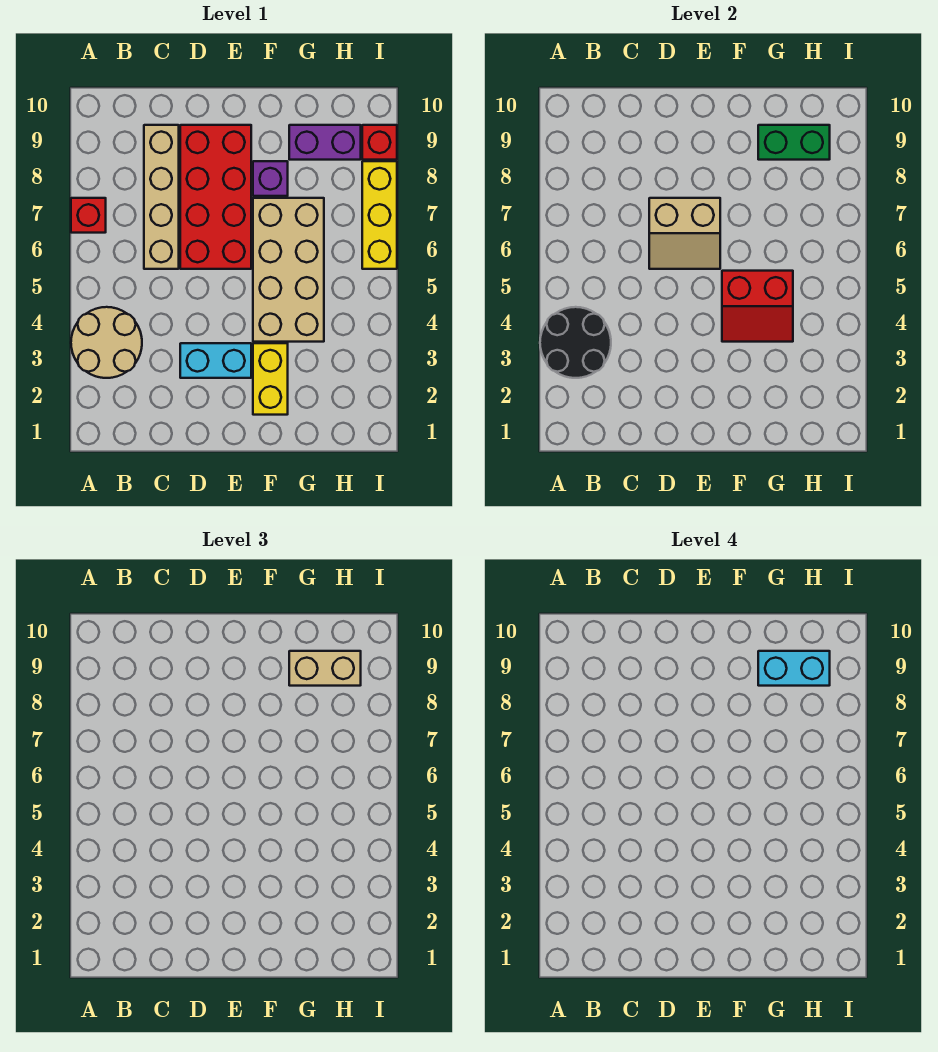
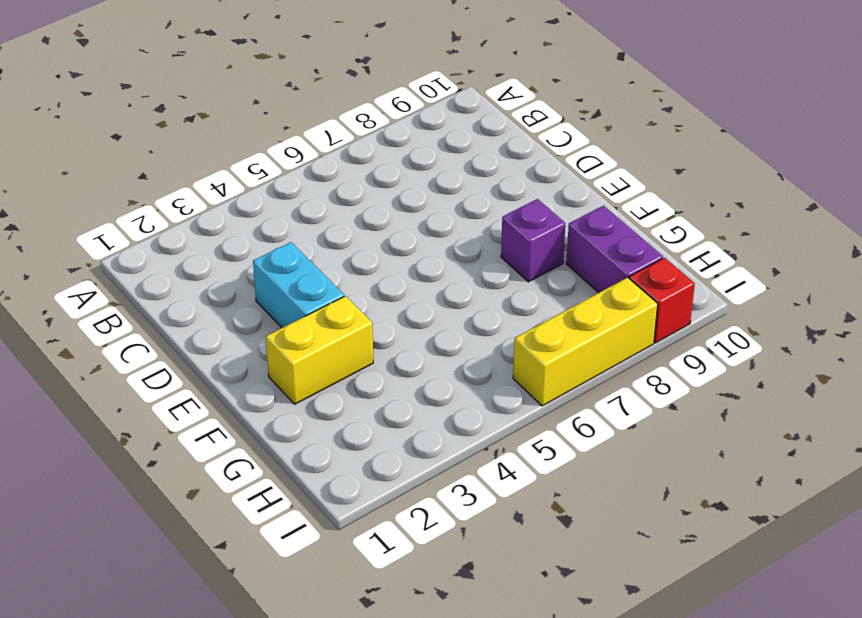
none -> tan 2x2 round brick [71,307,142,378]
none -> red 1x1 brick [71,198,106,233]
none -> tan 1x4 brick [144,125,179,269]

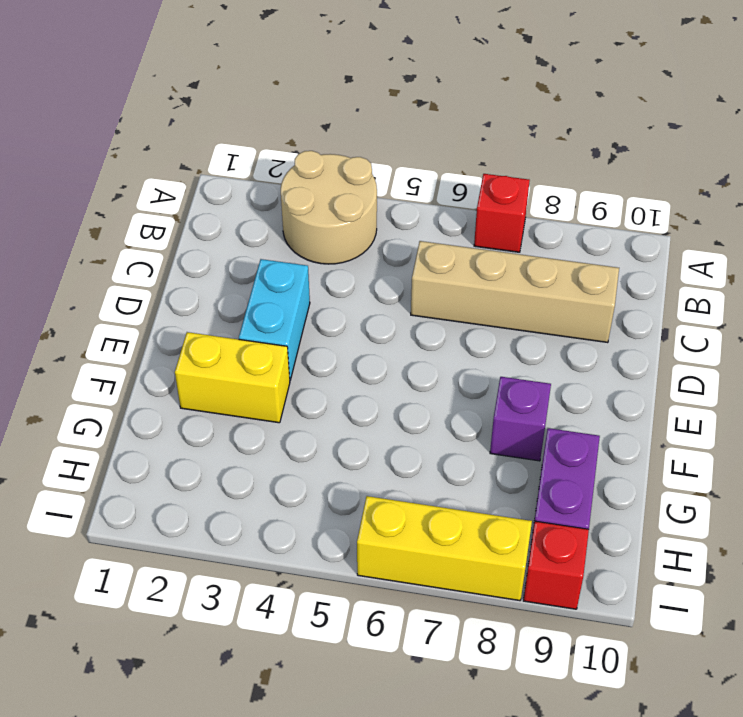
none -> red 2x4 brick [180,125,251,269]
none -> tan 2x4 brick [253,198,324,342]
none -> black 2x2 round brick [540,307,611,378]

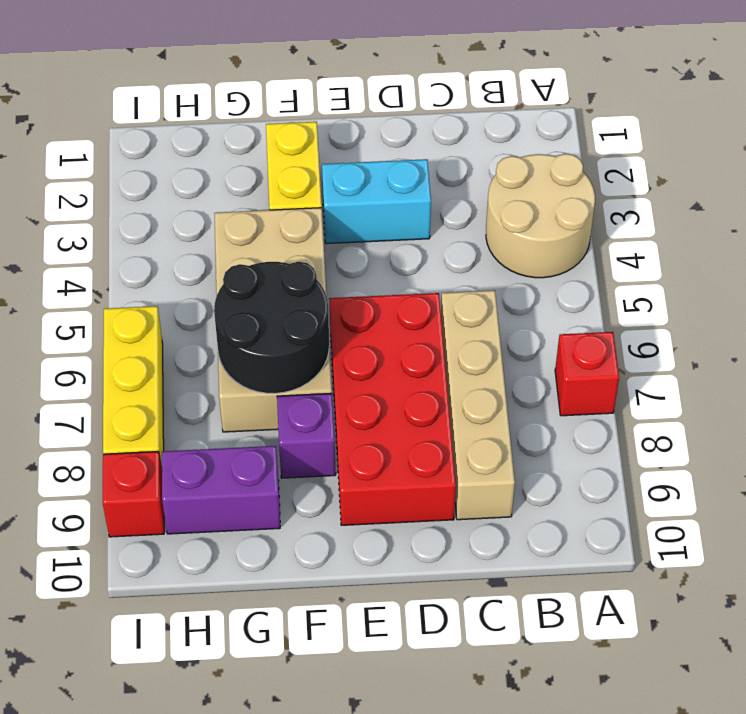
black 2x2 round brick [214,262,329,393] -> black 2x2 round brick moved to [540,307,611,378]
none -> tan 2x2 slope [649,198,720,269]
none -> red 2x2 slope [722,271,793,342]
none -> green 1x2 brick [758,125,830,160]

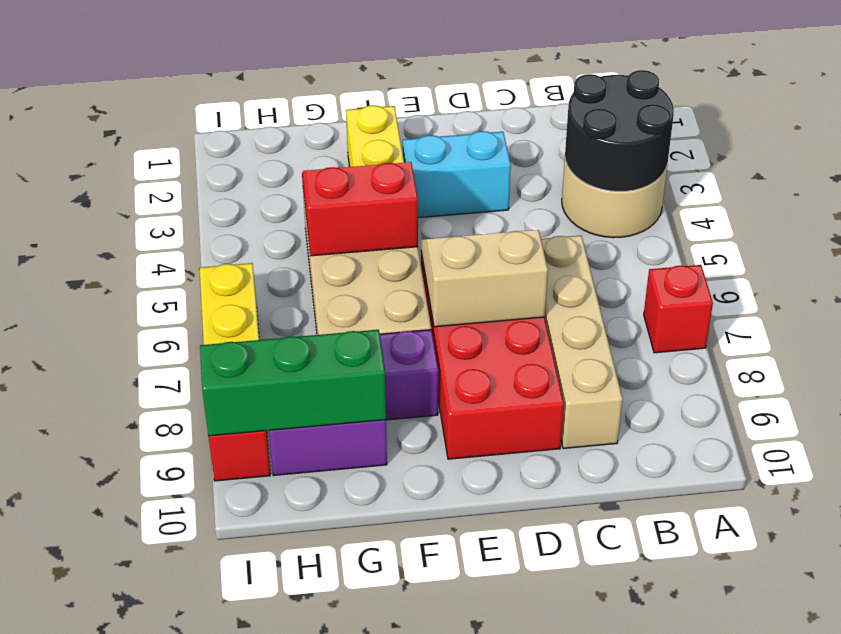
green 1x3 brick [200,330,386,436] -> green 1x2 brick [758,125,830,160]
none -> tan 1x2 brick [289,651,361,686]
none -> cyan 1x2 brick [758,651,830,686]

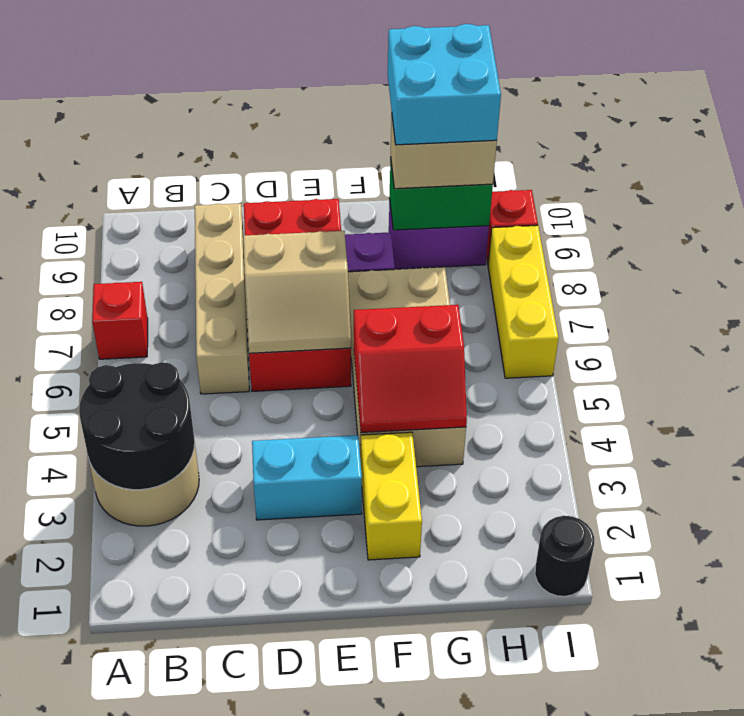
cyan 2x2 brick [388,24,501,145] -> cyan 1x2 brick [758,651,830,686]
black 1x1 round brick [535,516,594,596] -> none

